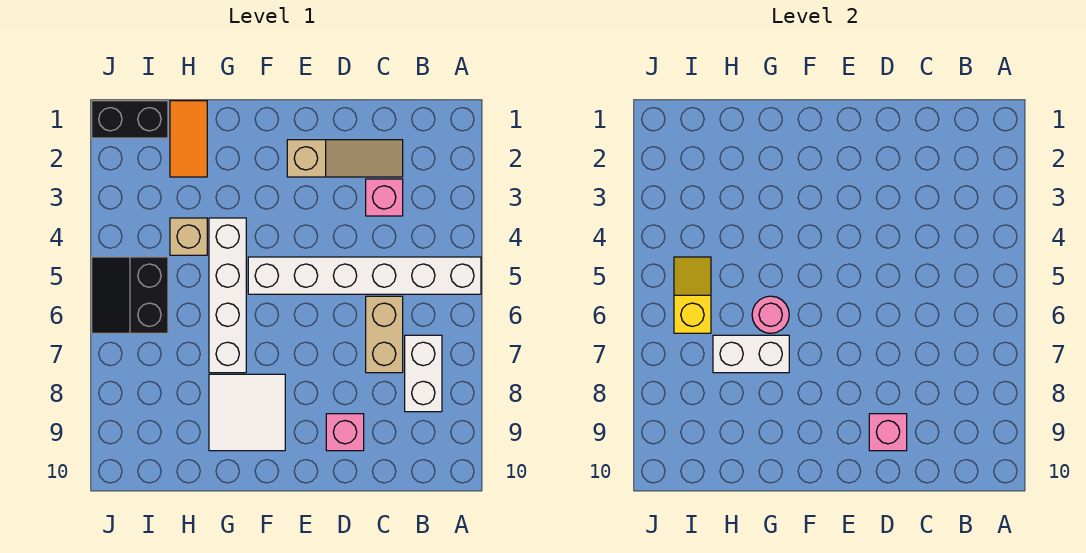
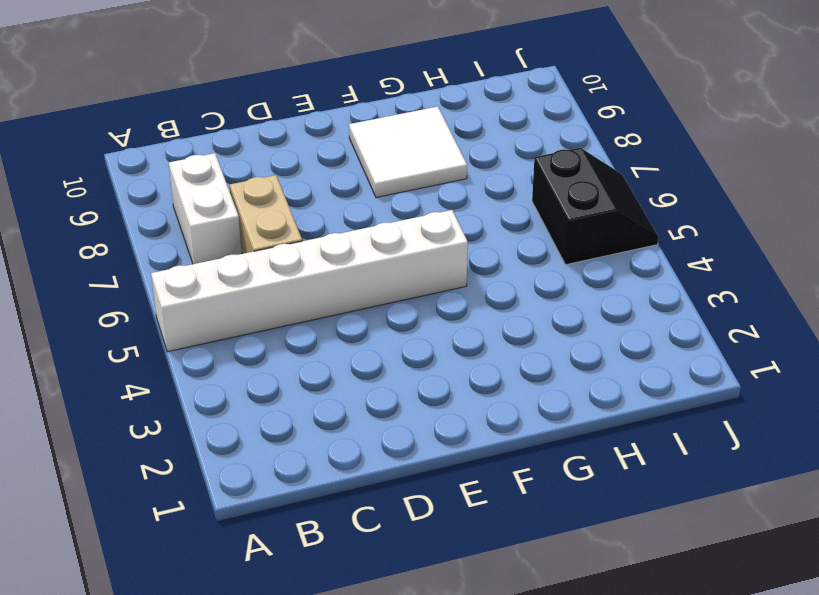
none -> tan 1x3 slope [287,140,403,177]
none -> pink 1x1 brick [366,179,403,216]
none -> pink 1x1 brick [326,414,364,451]

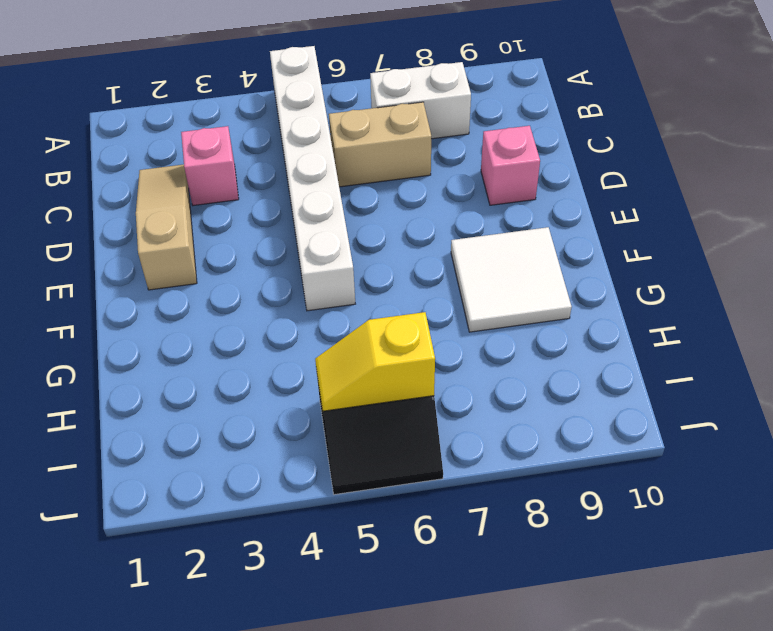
none -> white 1x4 brick [209,218,246,373]
none -> orange 1x2 tile [170,101,207,177]
none -> tan 1x1 brick [170,218,207,255]

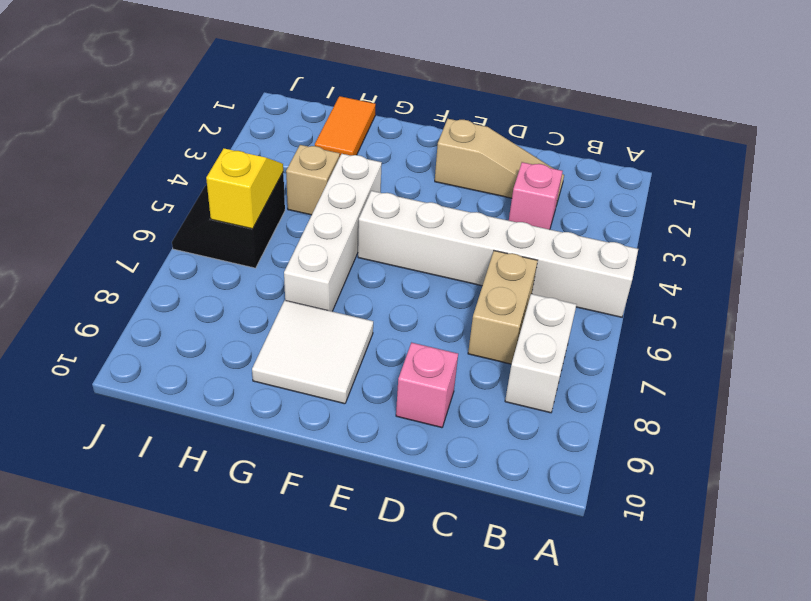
none -> black 1x2 brick [92,101,168,138]
none -> pink 1x1 brick [869,414,907,451]
none -> pink 1x1 round brick [752,296,789,333]

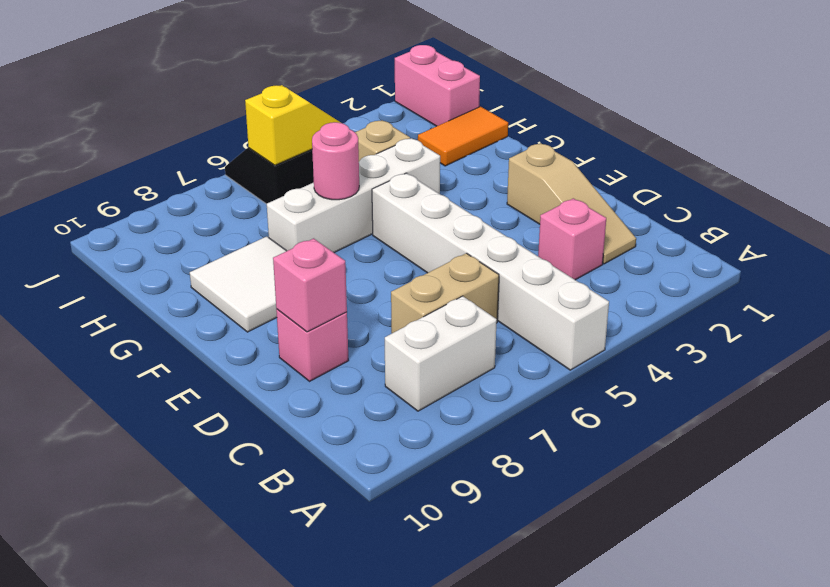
pink 1x2 brick [395,45,480,126] -> black 1x2 brick [92,101,168,138]
none -> white 1x2 brick [713,335,789,373]

